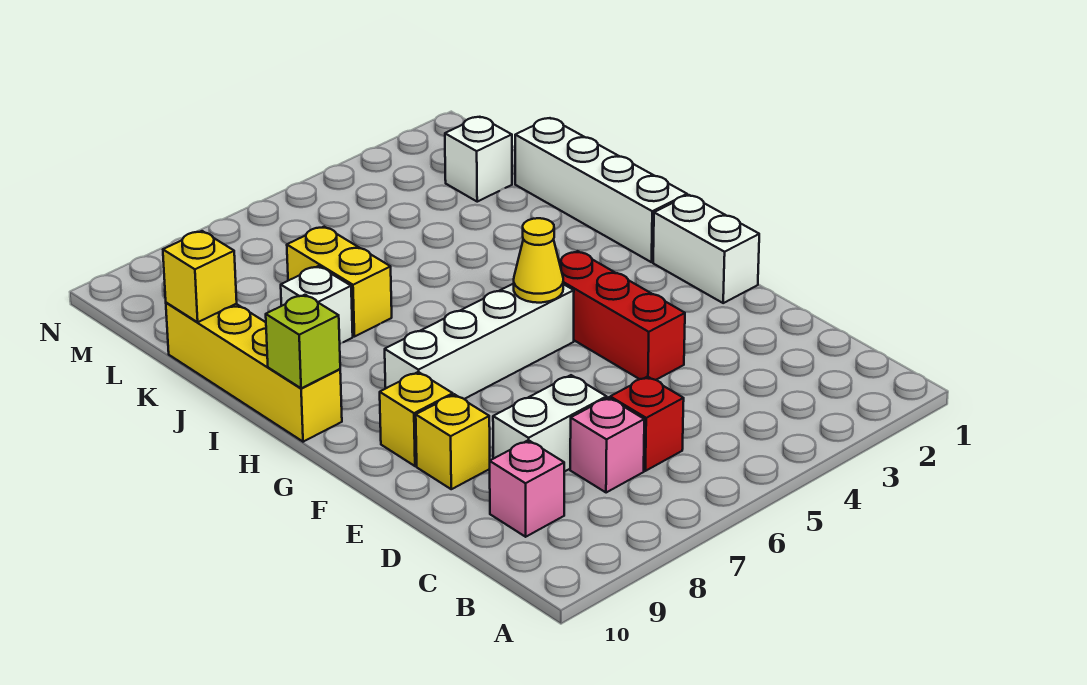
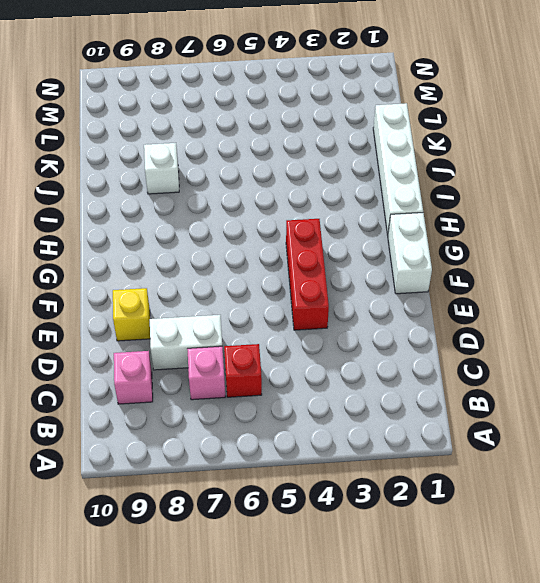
none -> yellow 1x1 brick [380,372,453,466]
none -> white 1x4 brick [385,284,574,399]
none -> yellow 1x4 brick [166,303,342,442]

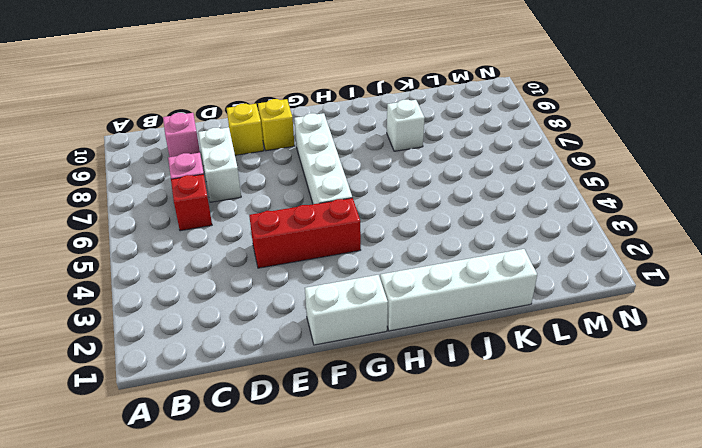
none -> yellow 1x4 brick [166,303,342,442]
none -> yellow 1x2 brick [287,227,392,336]
none -> white 1x1 brick [445,117,512,202]

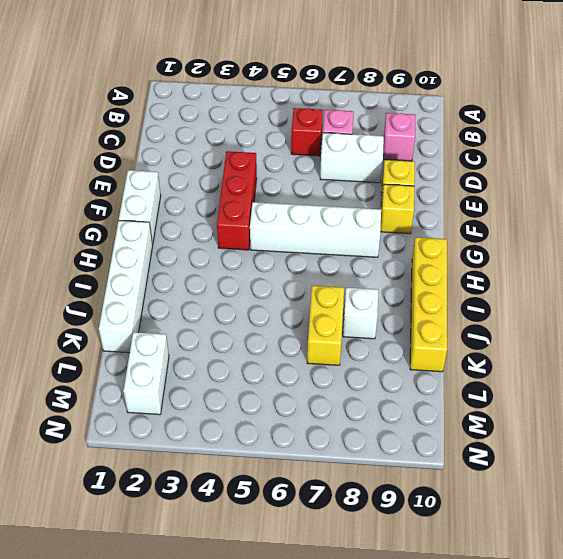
white 1x2 brick [123,332,169,415] -> white 1x1 brick [445,117,512,202]
none -> yellow 1x1 cone [514,218,563,303]
none -> lime 1x1 brick [266,295,340,388]
none -> yellow 1x1 brick [163,231,237,322]

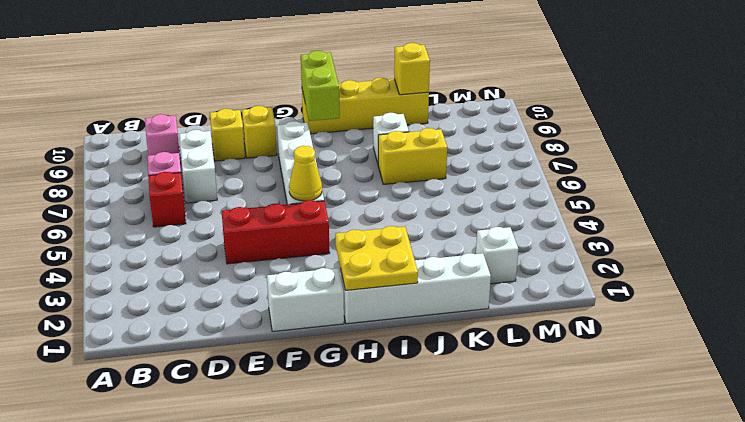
yellow 2x2 plate [335,226,418,290] -> none
lime 1x2 brick [301,51,340,121] -> lime 1x1 brick [266,295,340,388]

